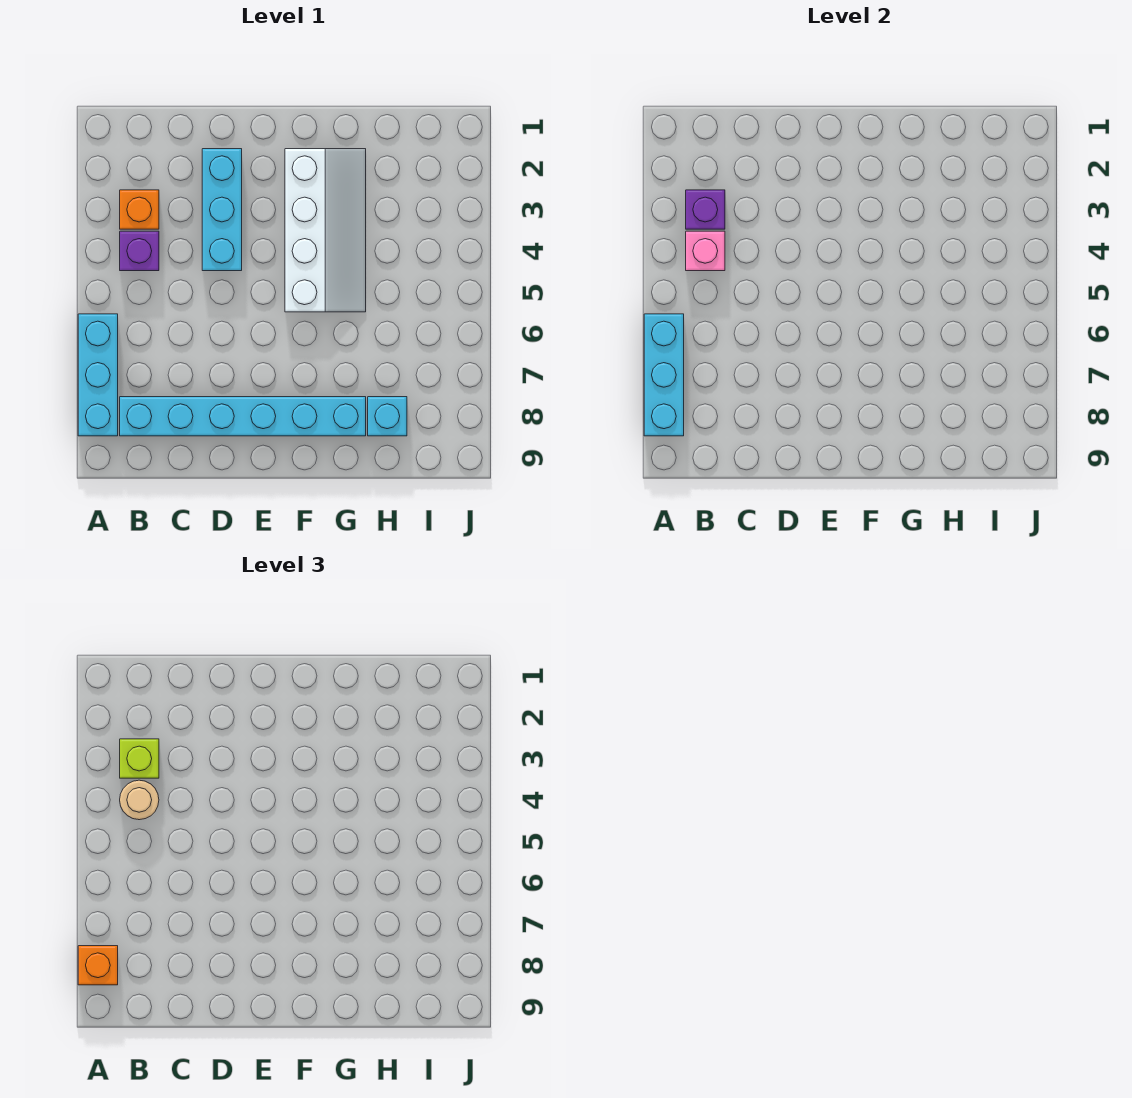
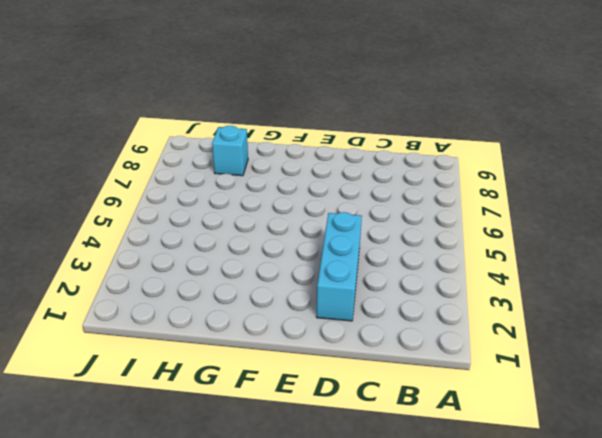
none -> cyan 1x3 brick [78,314,118,436]
none -> orange 1x1 brick [120,190,159,229]
none -> purple 1x1 brick [120,231,159,271]

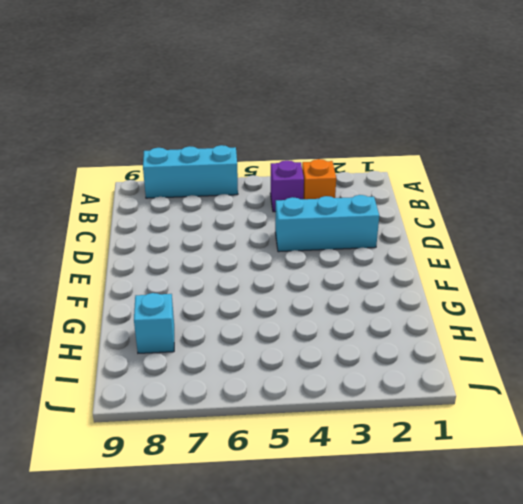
none -> cyan 1x6 brick [120,397,366,436]
none -> white 2x4 slope [285,149,366,312]
none -> cyan 1x3 brick [644,314,684,436]

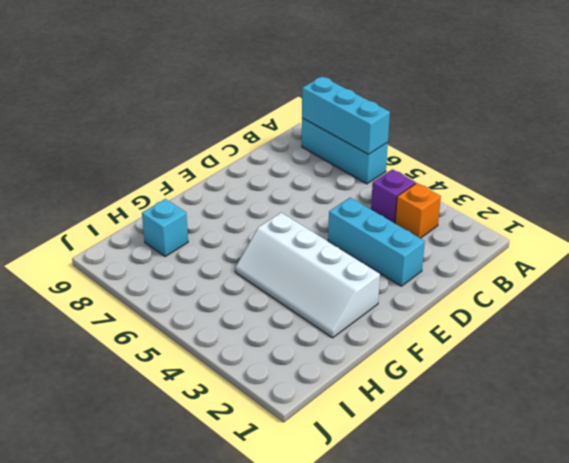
none -> cyan 1x6 brick [120,397,366,436]
none -> purple 1x1 brick [686,190,725,229]
none -> pink 1x1 brick [686,231,725,271]

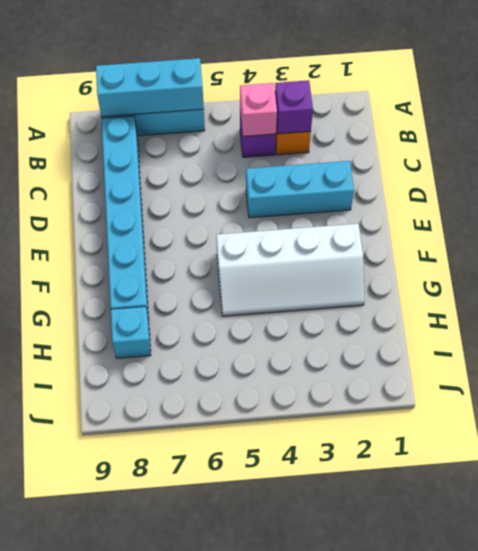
none -> orange 1x1 brick [78,946,118,985]
none -> lime 1x1 brick [120,739,159,778]
none -> tan 1x1 round brick [120,780,159,820]

